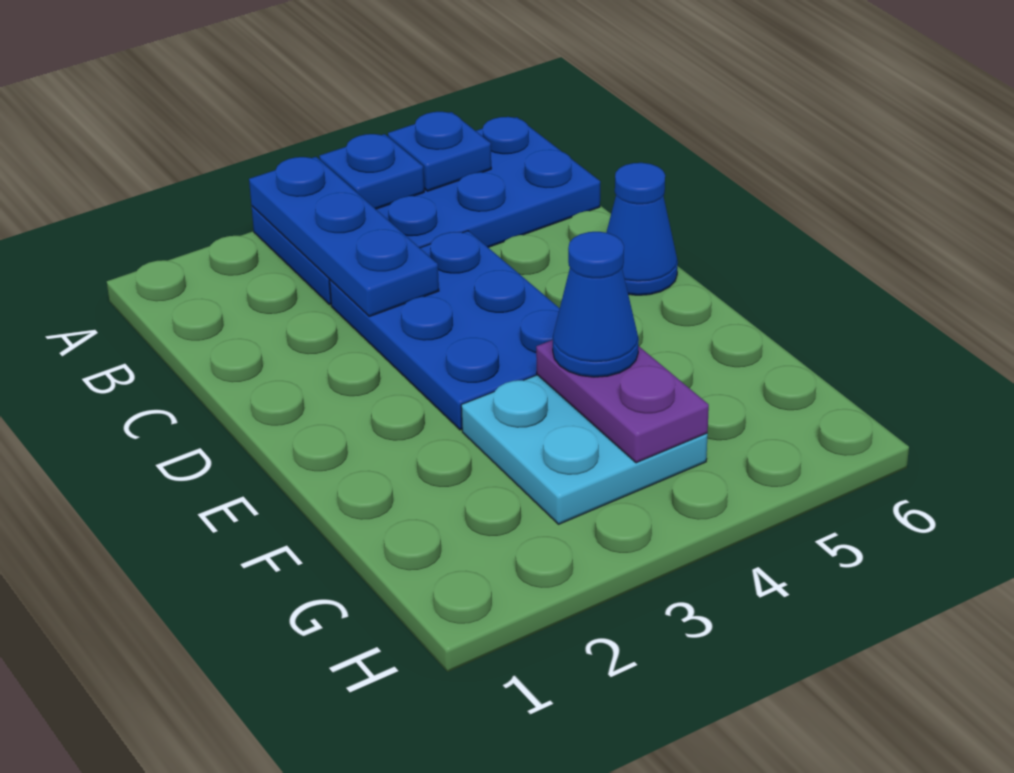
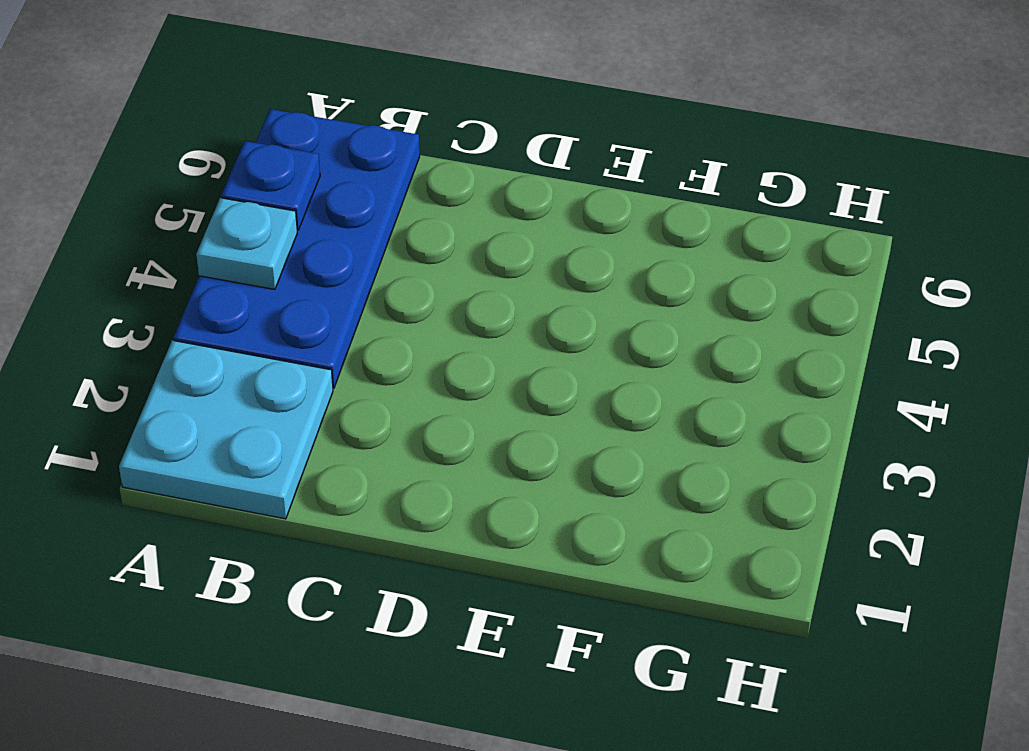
cyan 2x2 plate [119,340,333,519] -> cyan 2x2 plate moved to [461,375,708,524]
cyan 1x1 plate [196,198,297,289] -> blue 1x1 plate [319,134,424,209]
none -> blue 2x3 plate [330,231,560,430]
none -> blue 1x1 cone [606,163,678,295]

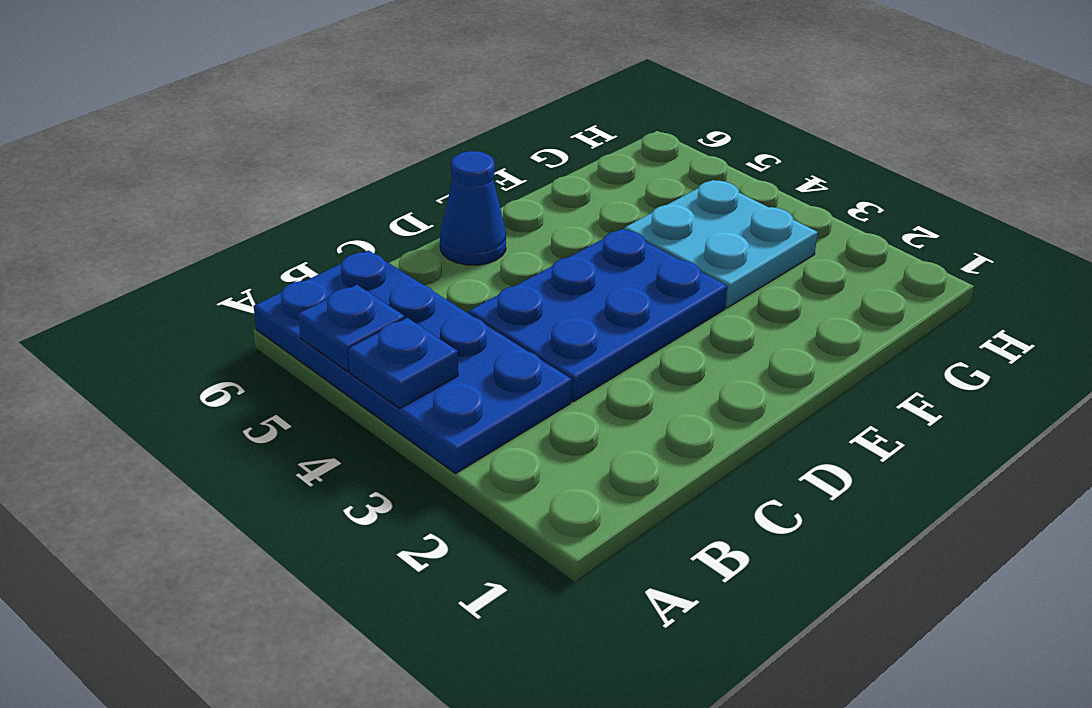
none -> blue 1x3 plate [249,157,439,316]
none -> purple 1x2 plate [536,340,709,463]

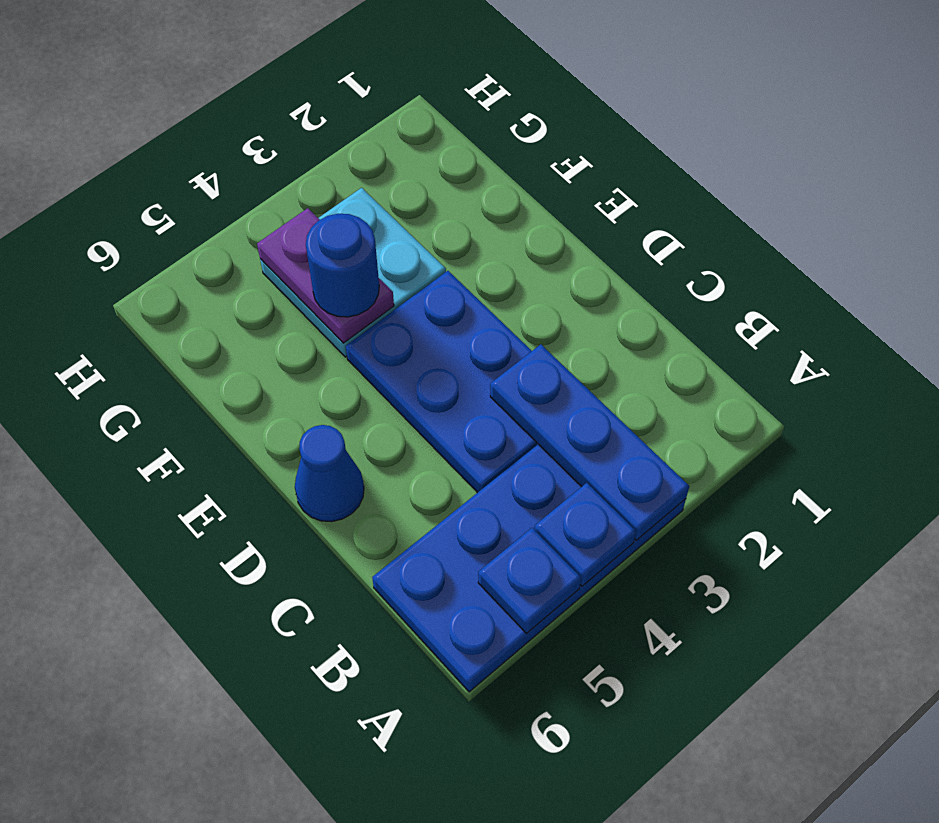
blue 1x1 round brick [306,214,379,317] -> blue 1x1 cone [553,232,639,377]

